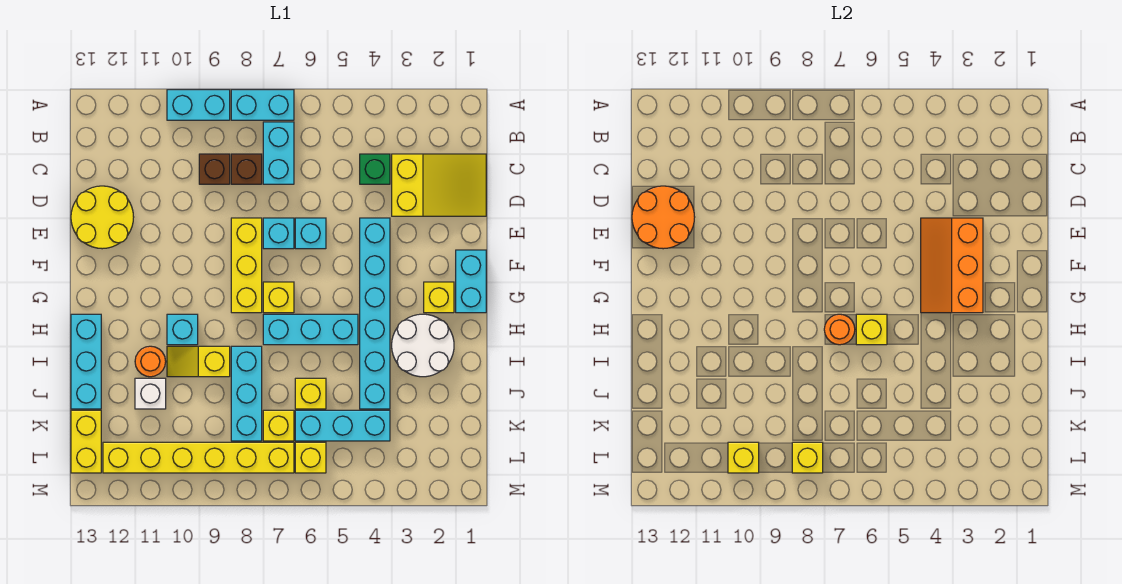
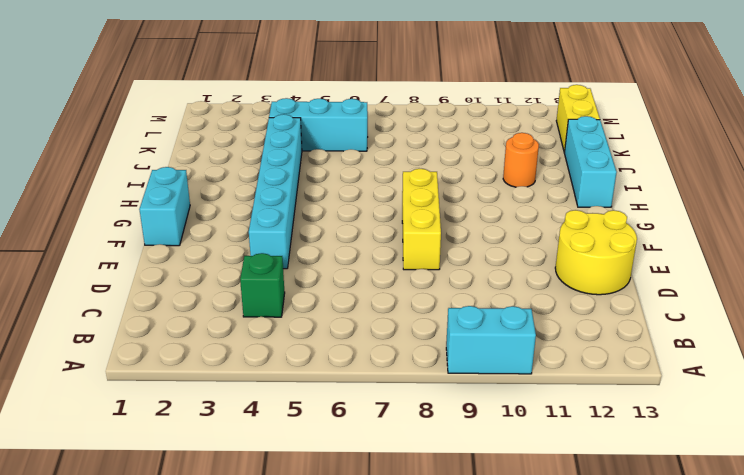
none -> cyan 1x2 brick [231,90,294,120]
none -> cyan 1x2 brick [263,122,294,184]
none -> yellow 2x3 slope [392,154,486,216]
none -> brown 1x1 brick [231,154,262,184]

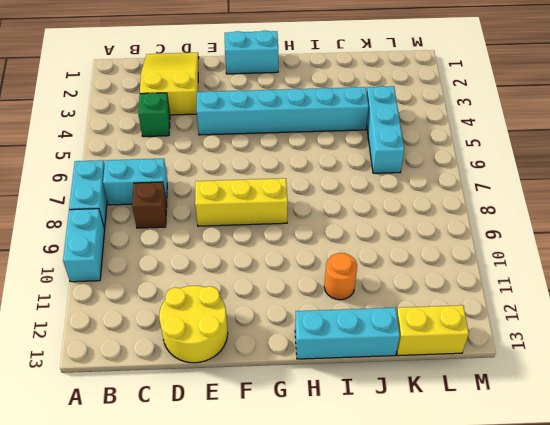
none -> brown 1x1 brick [199,154,230,184]
none -> cyan 1x1 brick [295,218,326,249]
none -> cyan 1x1 brick [263,218,294,249]
none -> yellow 1x1 brick [424,282,454,313]

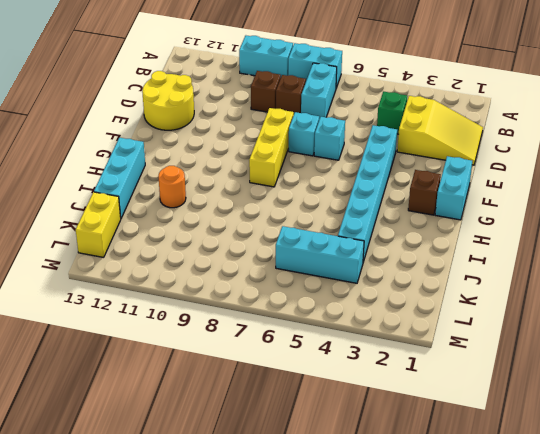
brown 1x1 brick [408,170,441,215] -> yellow 1x1 brick [424,282,454,313]
none -> yellow 1x1 brick [263,282,294,313]
none -> white 2x2 round brick [392,314,454,377]
none -> cyan 1x3 brick [263,314,358,345]
none -> cyan 1x1 brick [167,314,198,345]

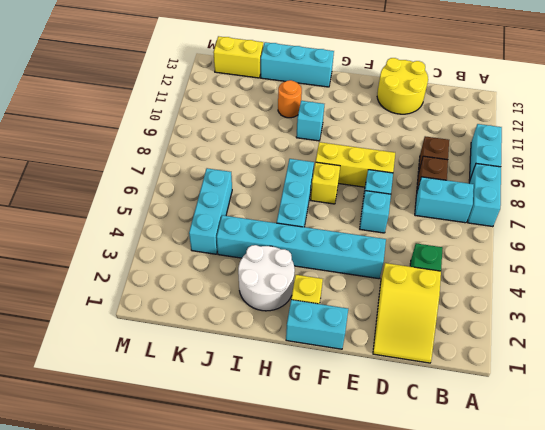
none -> cyan 1x3 brick [231,346,262,441]
none -> yellow 1x2 slope [167,346,230,377]
none -> yellow 1x1 brick [295,378,326,409]
none -> white 1x1 brick [135,378,166,409]

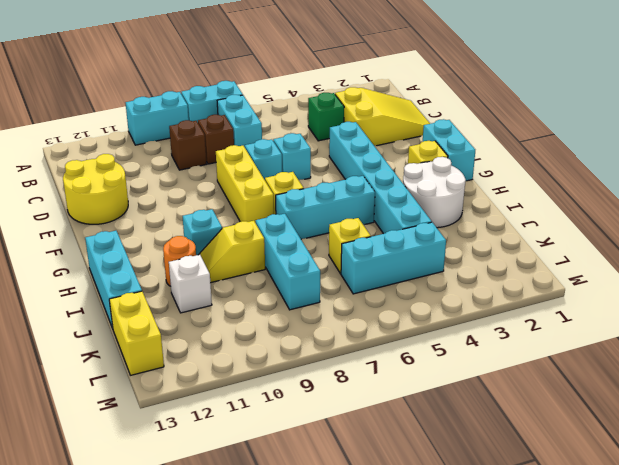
none -> yellow 1x1 brick [263,410,294,441]
none -> yellow 1x1 brick [295,442,326,473]
none -> yellow 1x6 brick [103,442,294,473]
none -> orange 2x2 round brick [632,186,695,249]

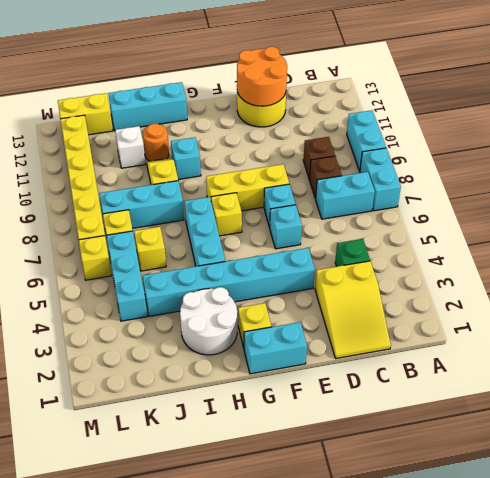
none -> orange 2x3 slope [921,218,983,313]
none -> yellow 1x1 brick [856,314,887,345]
none -> orange 1x1 round brick [824,314,855,345]
none -> yellow 1x1 brick [792,442,823,473]

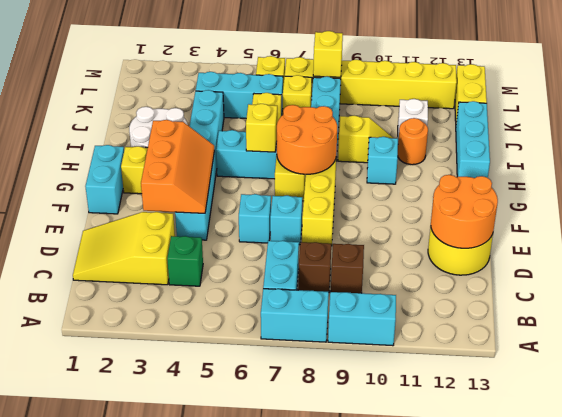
orange 2x2 round brick [277,105,337,175] -> orange 1x1 round brick [824,314,855,345]
none -> yellow 1x1 brick [728,442,759,473]

